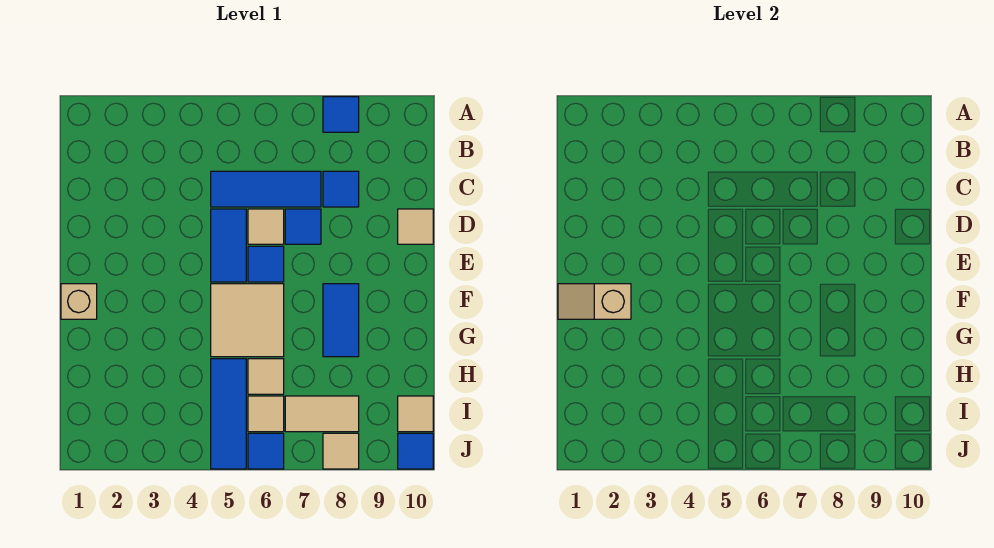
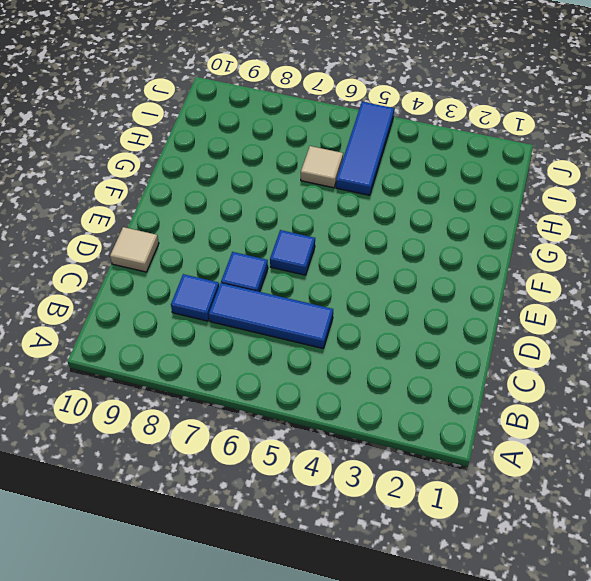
none -> blue 1x1 tile [323,97,359,132]
none -> blue 1x2 tile [211,209,246,282]
none -> tan 1x1 tile [248,209,284,244]

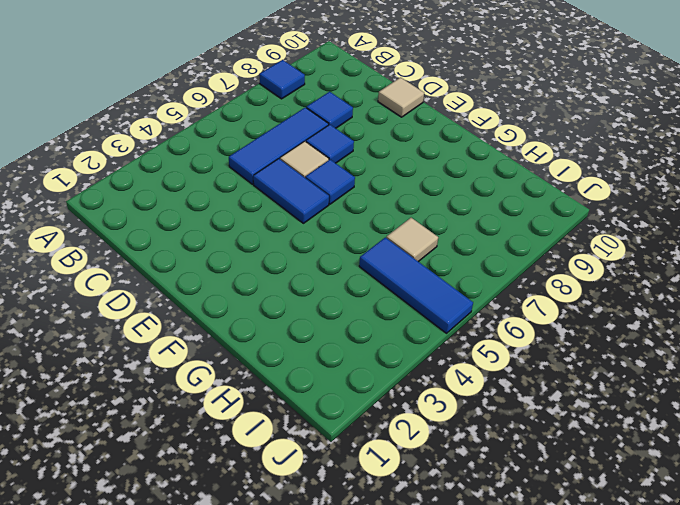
none -> tan 1x1 brick [61,284,97,319]
none -> tan 2x2 tile [211,284,284,357]
none -> blue 1x2 tile [323,284,359,357]

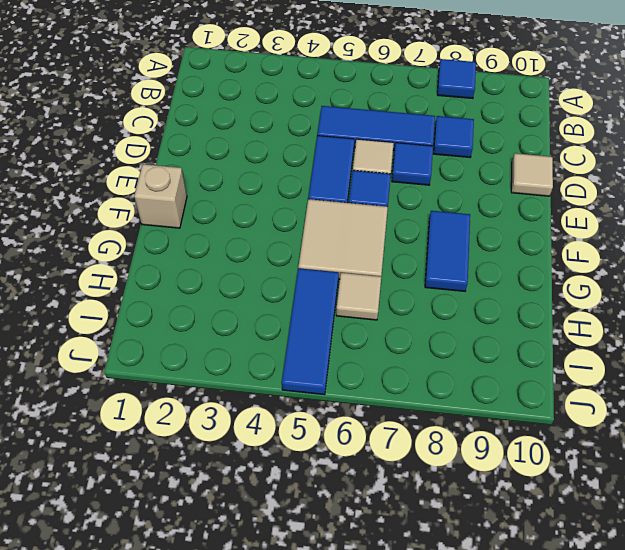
none -> tan 1x1 tile [248,396,284,432]
none -> tan 1x2 tile [285,396,359,432]
none -> tan 1x1 tile [398,396,433,432]

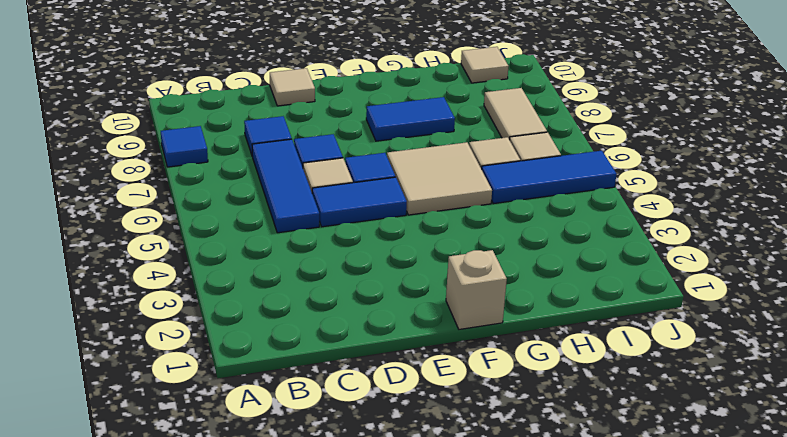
none -> blue 1x1 tile [248,433,284,469]
none -> tan 1x1 tile [323,433,359,469]
none -> blue 1x1 tile [398,433,433,469]

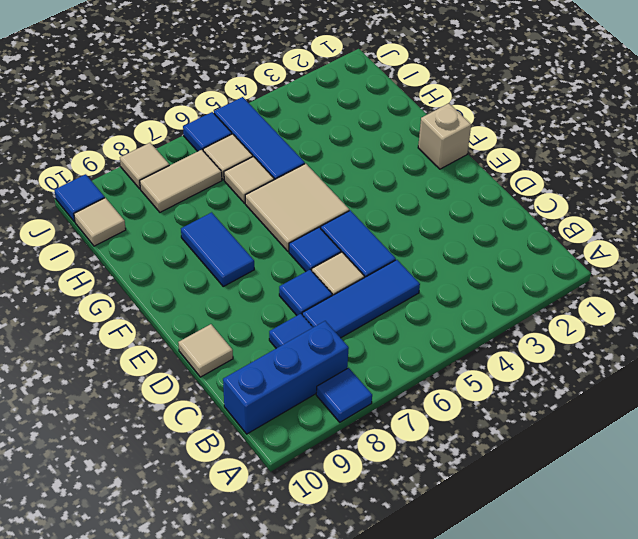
blue 1x3 brick [223,321,349,434] -> none
none -> tan 1x2 slope [558,284,631,319]

